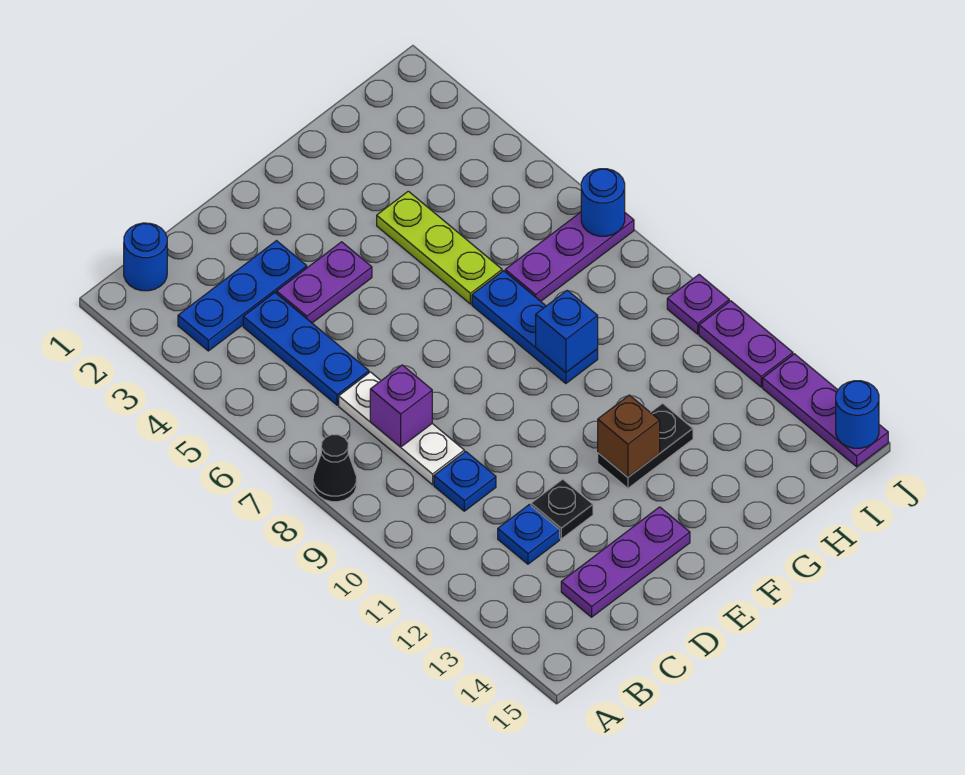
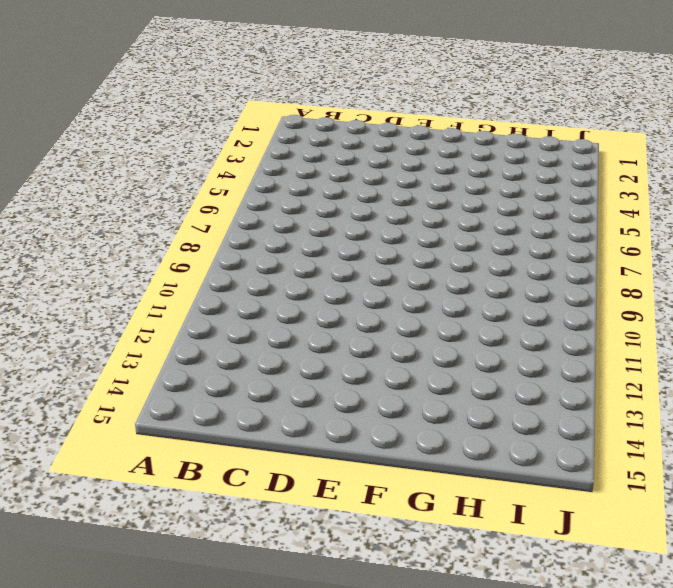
none -> black 1x1 cone [313,435,357,502]
none -> blue 1x1 round brick [124,223,167,291]
none -> blue 1x3 plate [178,241,307,351]

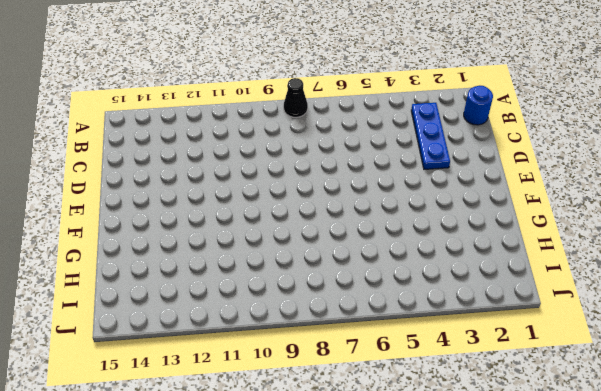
none -> blue 1x3 plate [243,293,369,405]
none -> white 1x3 plate [339,372,464,485]
none -> blue 1x1 plate [434,452,496,511]

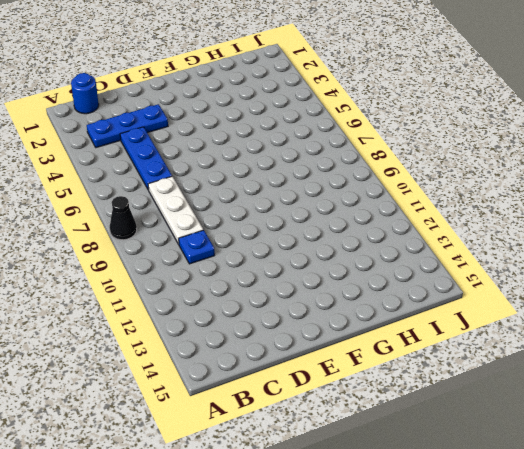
none -> blue 1x1 plate [498,505,560,564]
none -> purple 1x3 plate [561,507,690,617]
none -> purple 1x2 plate [277,242,372,323]

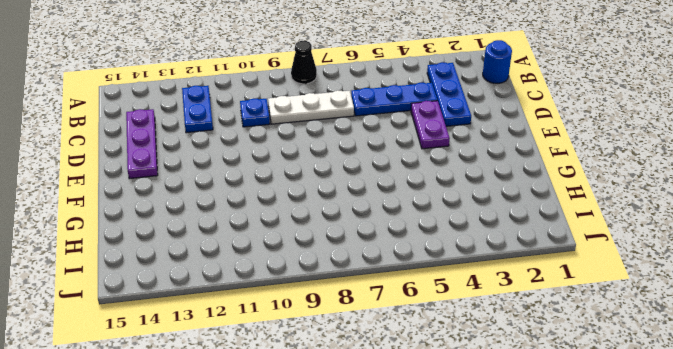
blue 1x2 plate [182,86,213,133] -> blue 1x1 plate [498,505,560,564]
none -> black 1x1 plate [531,479,593,539]
none -> black 1x2 plate [598,403,693,488]
none -> lime 1x3 plate [377,191,502,304]

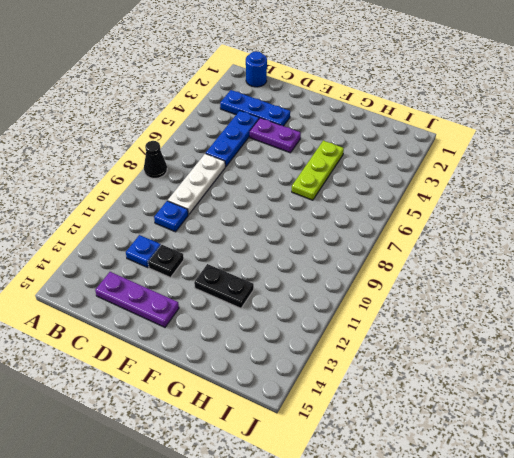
none -> blue 1x3 plate [472,271,598,384]
none -> purple 1x3 plate [505,212,634,301]
none -> purple 1x1 plate [667,275,729,334]

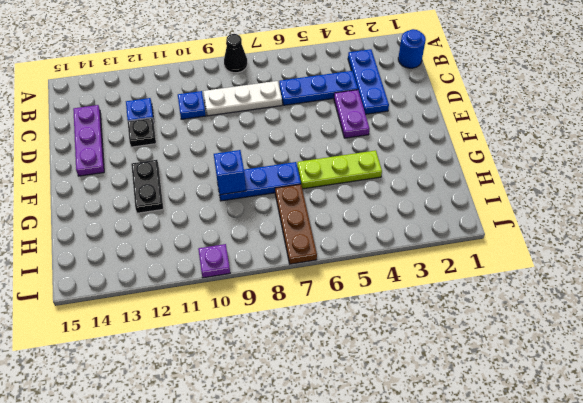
brown 1x3 plate [275,184,317,264] -> purple 1x3 plate [505,212,634,301]
none -> purple 1x2 plate [699,301,793,387]
none -> purple 1x3 plate [763,354,888,467]
none -> purple 1x1 brick [370,365,432,447]

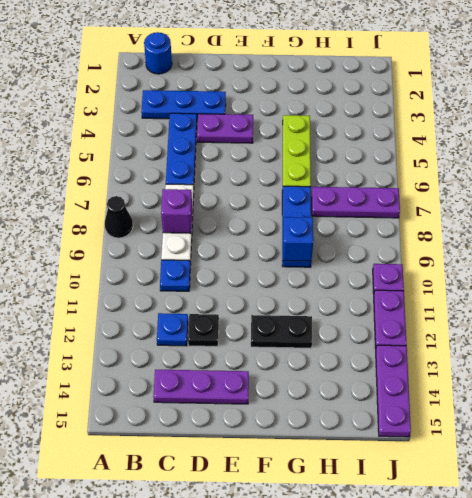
none -> brown 1x1 brick [598,395,660,477]
none -> blue 1x1 round brick [581,169,625,236]
none -> blue 1x1 round brick [836,381,879,448]

